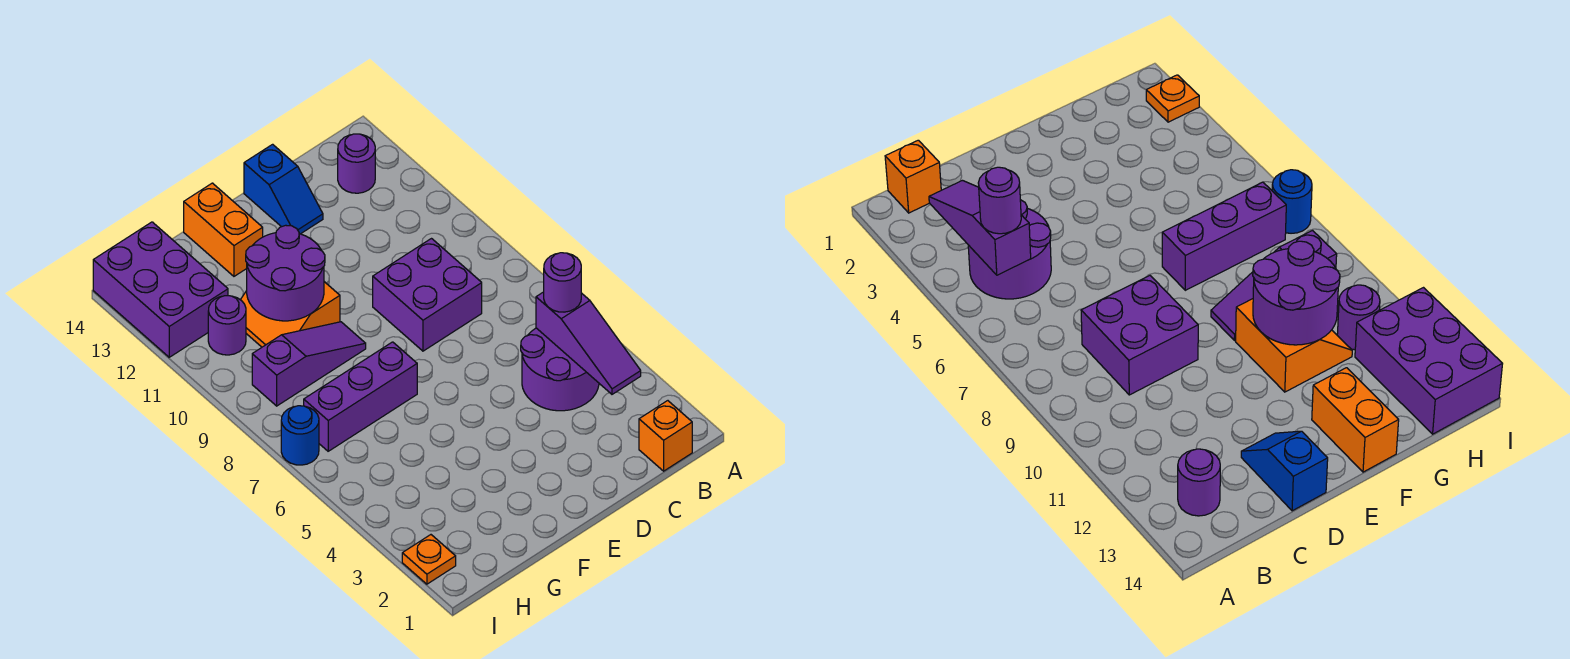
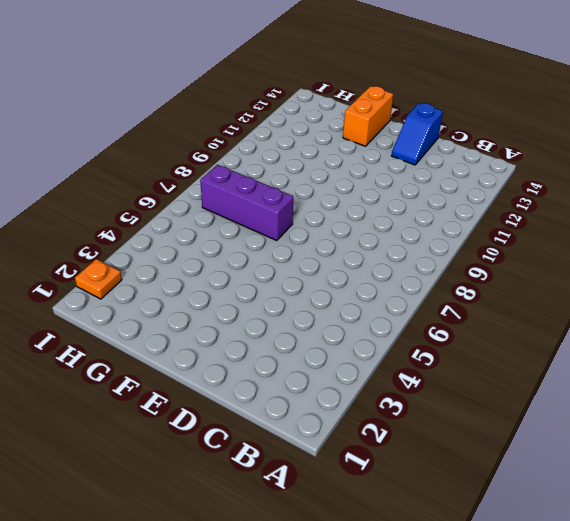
none -> orange 1x1 brick [639,401,692,471]
none -> purple 2x2 round brick [521,328,599,411]
none -> purple 1x1 round brick [338,134,375,193]

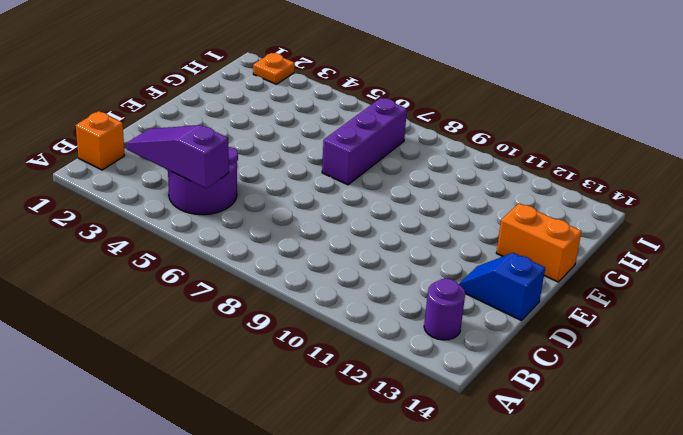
none -> purple 2x2 brick [373,239,482,351]
none -> purple 1x3 slope [252,322,366,406]
none -> orange 2x2 slope [240,282,340,347]

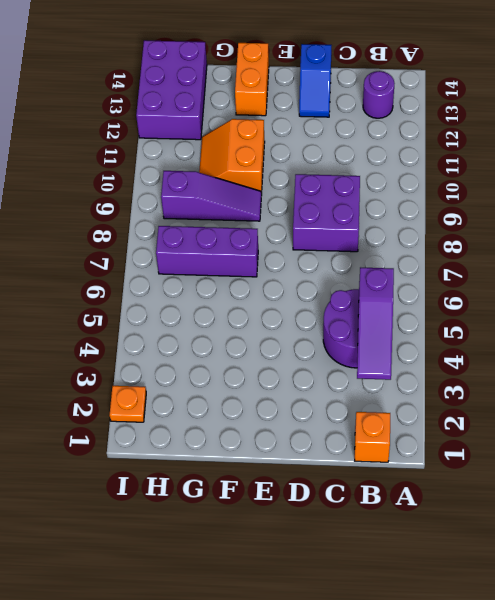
none -> purple 1x1 round brick [208,296,246,355]
none -> blue 1x1 round brick [281,406,319,465]
none -> purple 2x2 round brick [246,225,325,321]

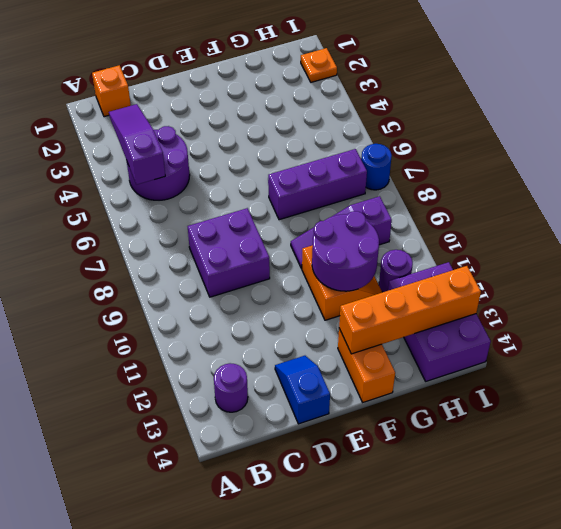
orange 1x4 brick [339,266,481,354] -> none
none -> purple 1x1 round brick [544,253,581,312]

